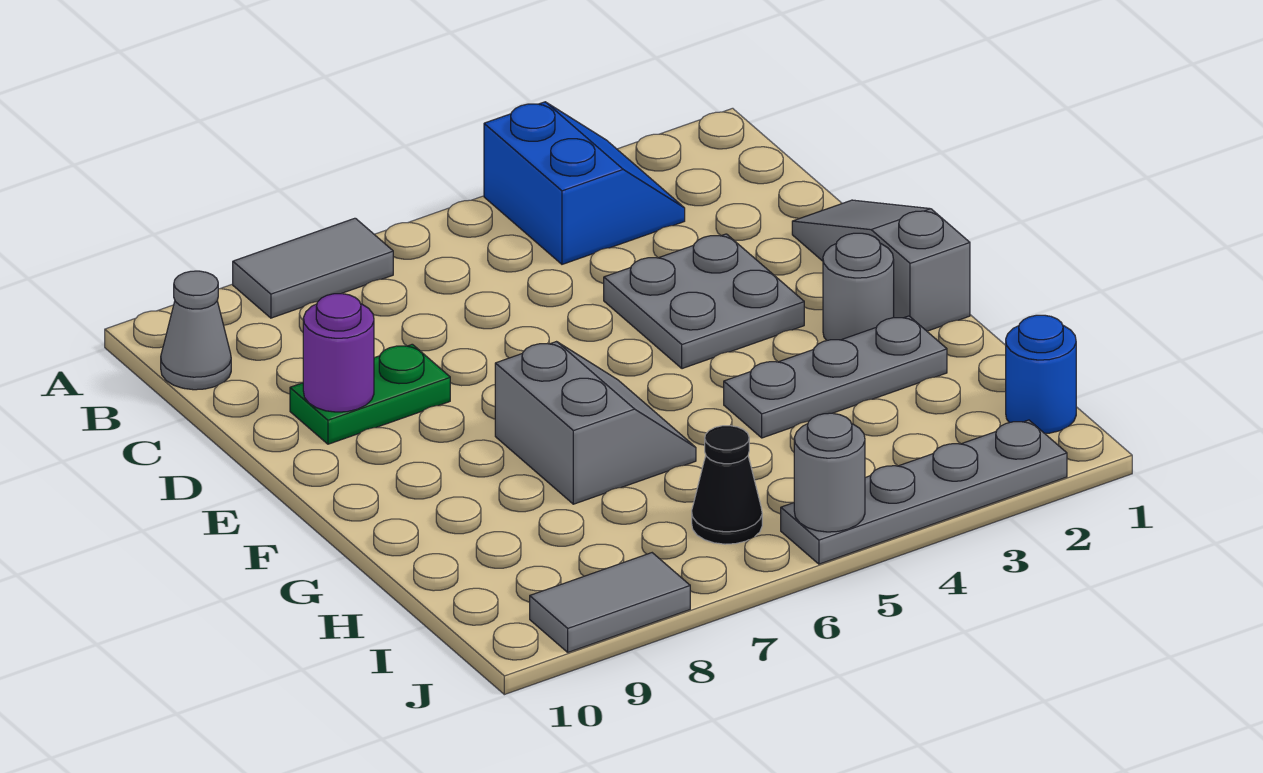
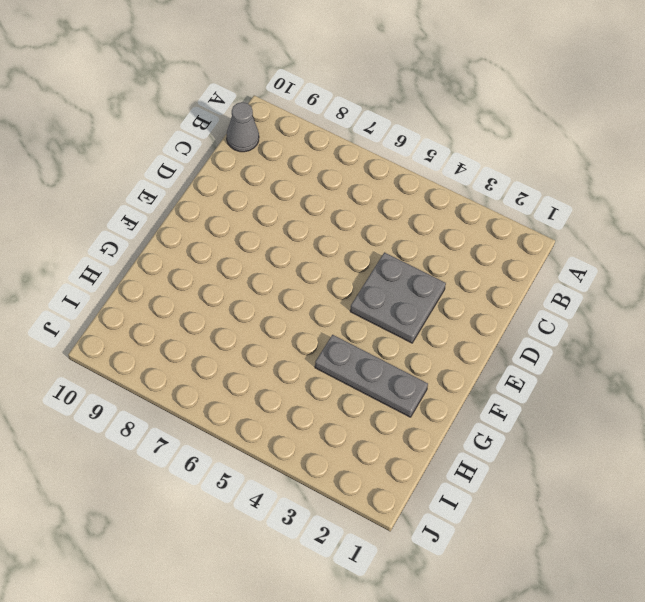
none -> blue 2x2 slope [484,102,685,264]
none -> grey 1x2 tile [233,218,393,318]
none -> grey 1x3 slope [792,200,970,331]

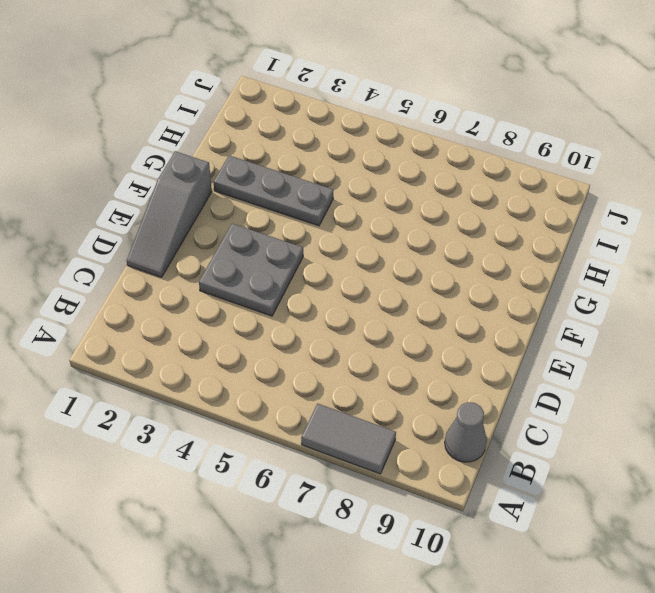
none -> blue 2x2 slope [484,102,685,264]
none -> green 1x2 plate [290,344,450,444]
none -> grey 1x1 round brick [823,233,894,340]

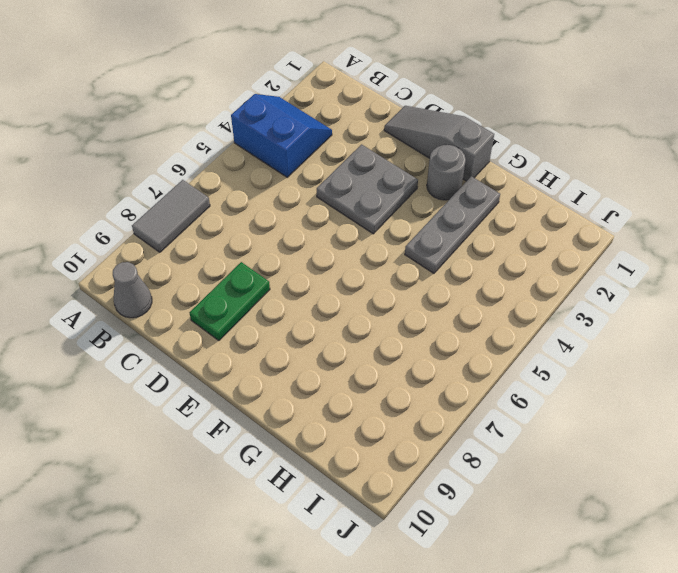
none -> grey 2x2 slope [495,342,696,504]
none -> blue 1x1 round brick [1006,315,1076,433]
none -> black 1x1 cone [692,426,762,544]

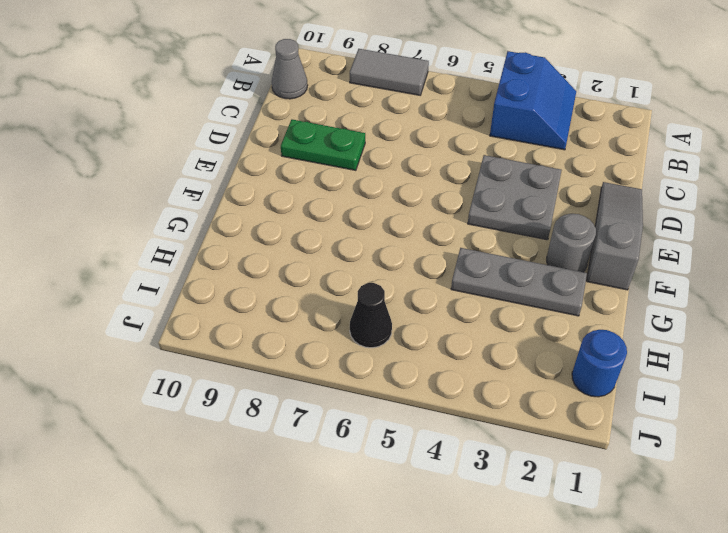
none -> grey 2x2 slope [495,342,696,504]
none -> grey 1x4 plate [781,420,1067,564]
none -> grey 1x2 tile [530,553,690,652]

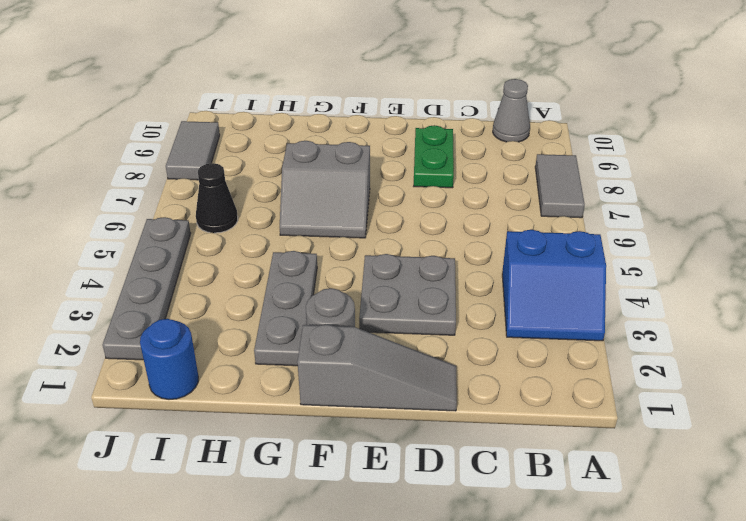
none -> purple 1x1 round brick [303,294,374,412]
none -> grey 1x1 round brick [794,413,865,532]

